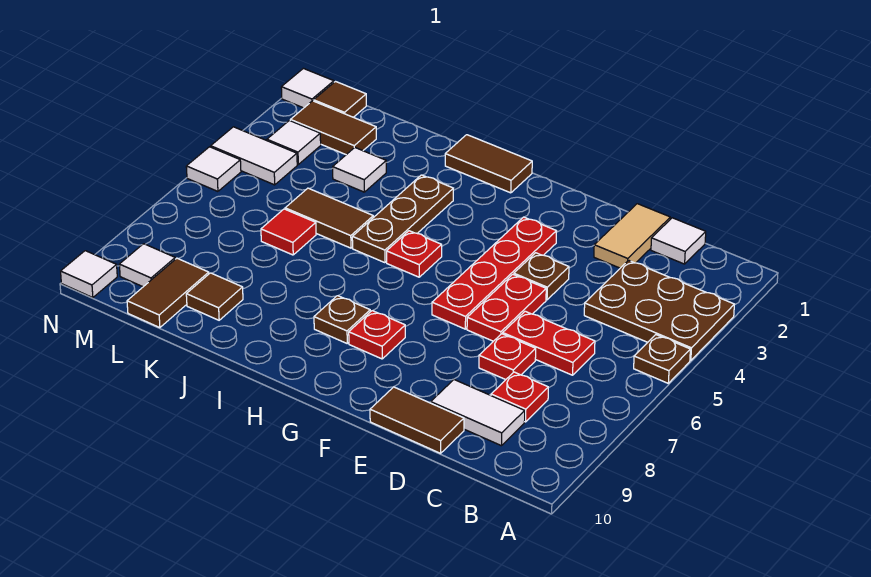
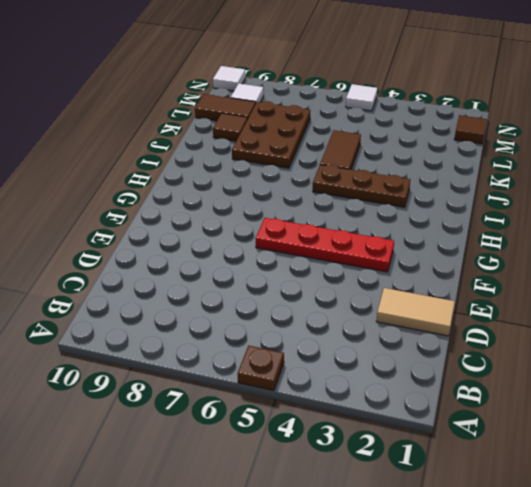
brown 2x3 plate [232,101,310,168] -> brown 2x3 plate moved to [584,260,734,361]
none -> white 1x1 tile [651,218,706,264]
none -> red 1x2 plate [503,311,595,375]
none -> red 1x1 plate [491,372,548,422]
none -> white 1x2 tile [431,380,525,446]

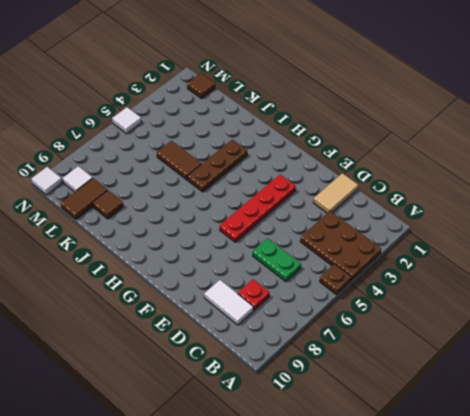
green 1x2 plate [253,238,301,282] -> red 1x2 plate [503,311,595,375]
none -> white 1x1 tile [651,218,706,264]
none -> red 1x1 plate [479,334,536,380]
none -> brown 1x2 tile [370,387,464,453]
none -> brown 1x1 plate [514,253,569,300]

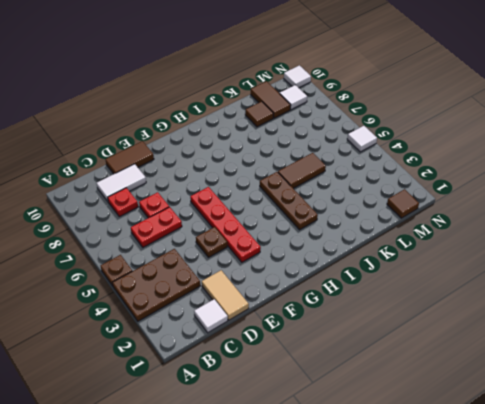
none -> red 1x2 plate [467,275,546,341]
none -> red 1x1 plate [349,311,405,359]
none -> brown 1x2 tile [445,135,532,193]
none -> red 1x1 plate [387,231,442,277]

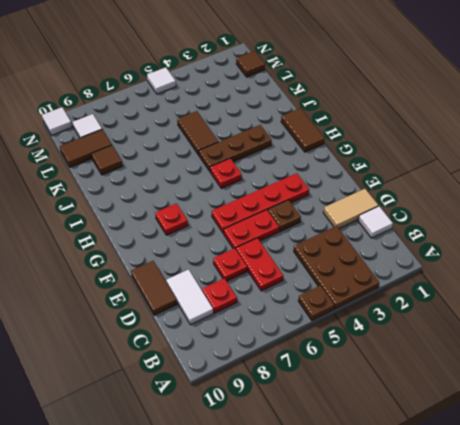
none -> brown 1x1 plate [314,296,370,343]
none -> white 1x1 tile [333,148,386,192]
none -> red 1x1 tile [261,209,316,255]
none -> brown 1x2 tile [290,101,376,155]

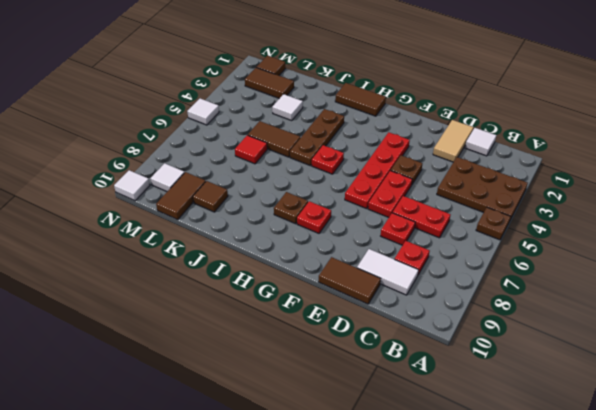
none -> white 1x1 tile [267,120,321,164]
none -> white 1x2 tile [211,127,297,185]
none -> white 1x1 tile [281,68,334,108]

